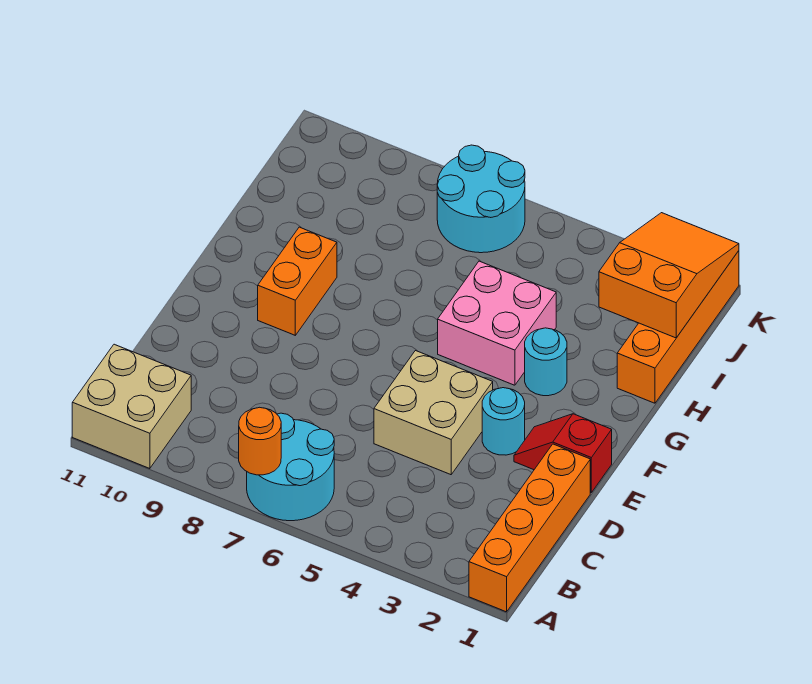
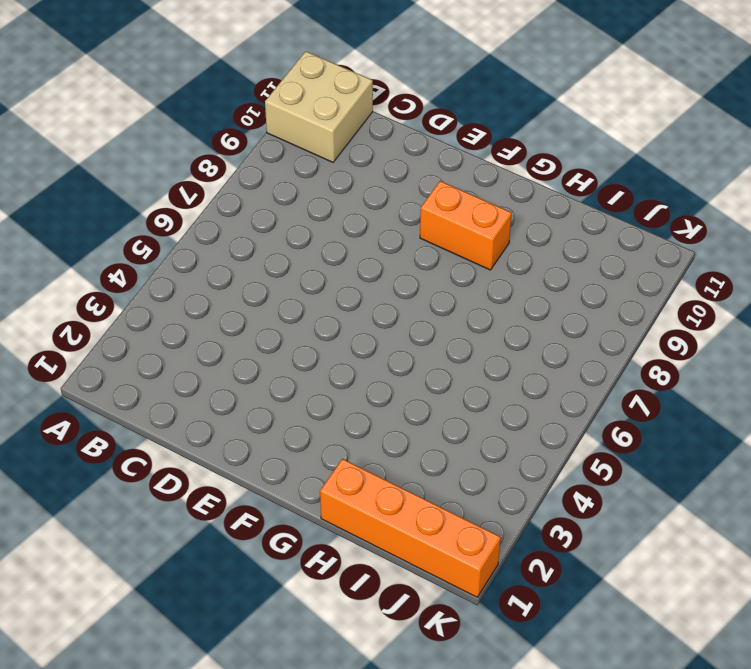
none -> orange 1x4 brick [469,444,590,612]
none -> cyan 2x2 round brick [247,413,334,521]
none -> tan 2x2 brick [374,351,493,475]

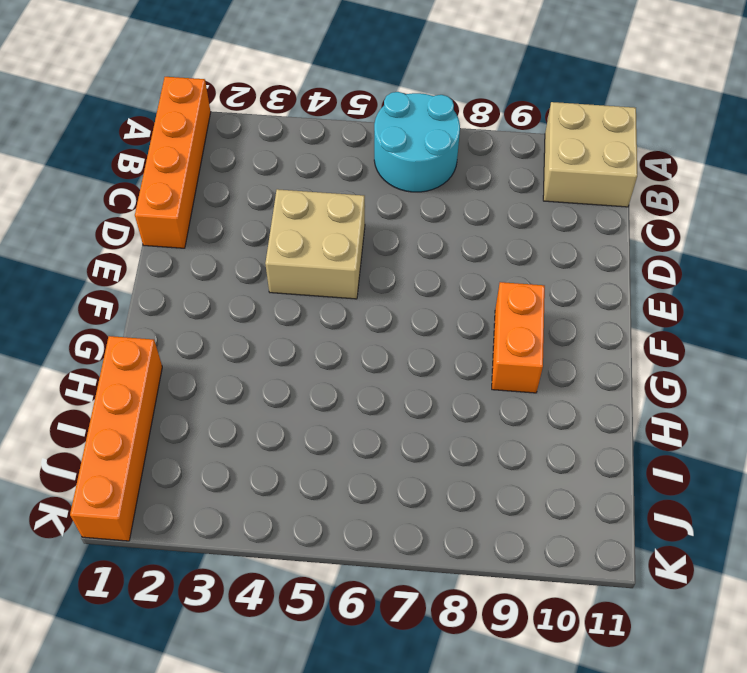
none -> red 1x2 slope [514,414,612,492]
none -> cyan 1x1 round brick [482,388,525,455]
none -> cyan 1x1 round brick [525,328,567,396]

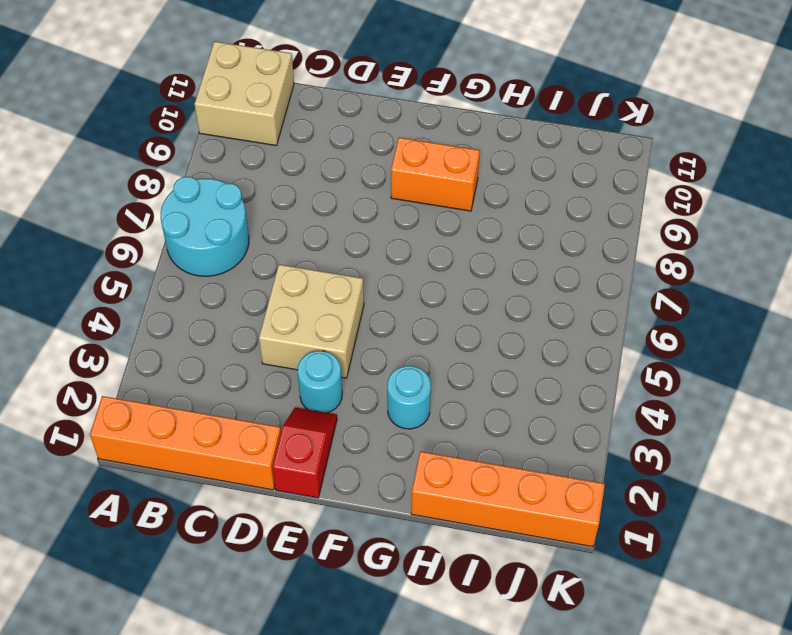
none -> pink 2x2 brick [438,261,556,385]
none -> cyan 2x2 round brick [437,145,525,253]
none -> orange 1x1 round brick [239,407,281,475]

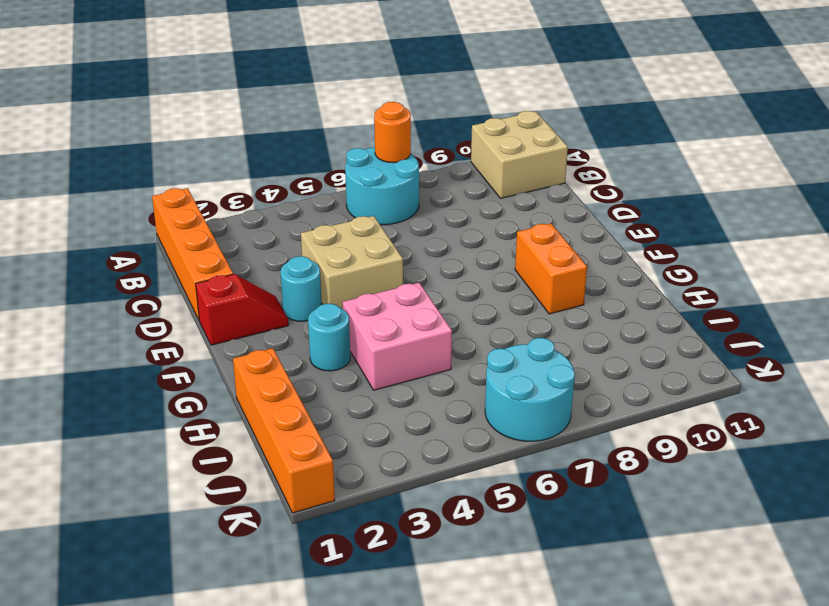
none -> orange 2x3 slope [599,213,739,338]

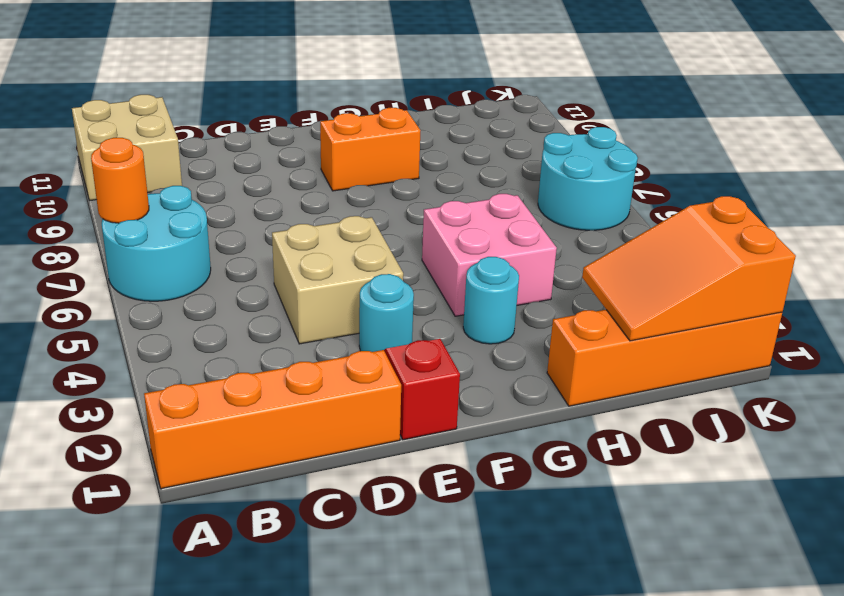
orange 2x3 slope [582,196,796,341] -> orange 2x3 slope turned to [599,213,739,338]

